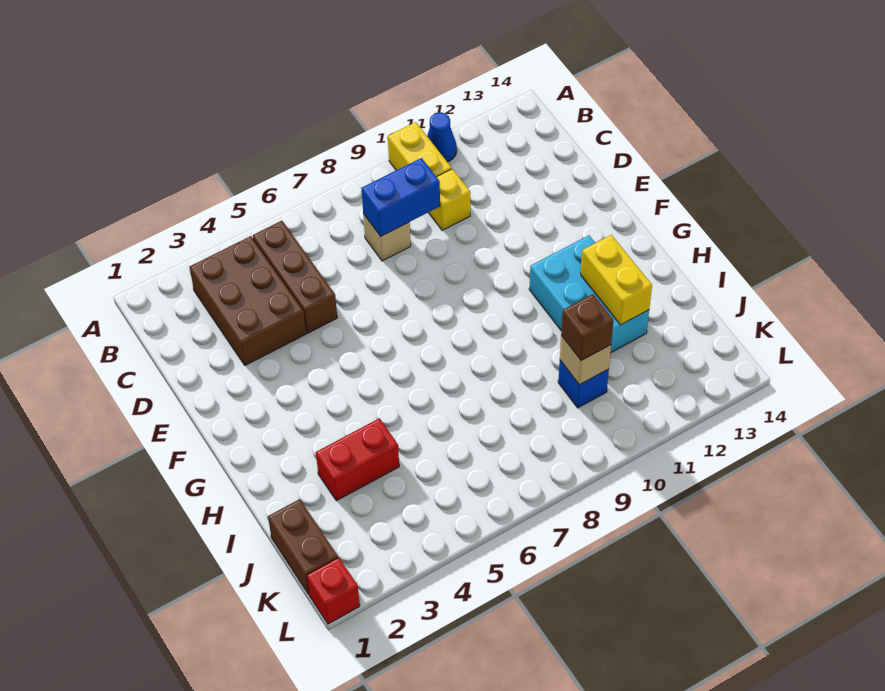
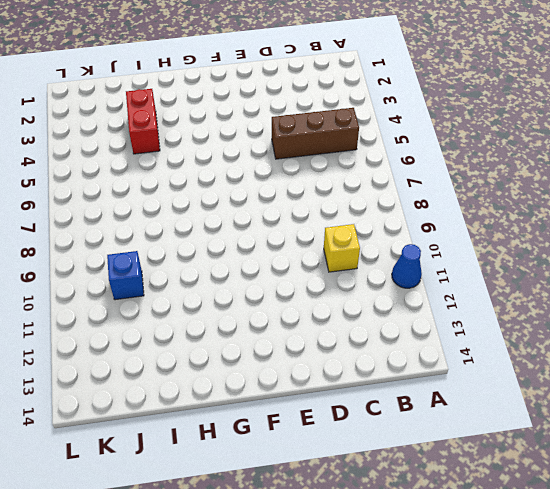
none -> yellow 1x2 brick [388,122,452,177]
none -> brown 2x3 brick [190,236,306,365]
none -> tan 1x1 brick [363,214,411,261]

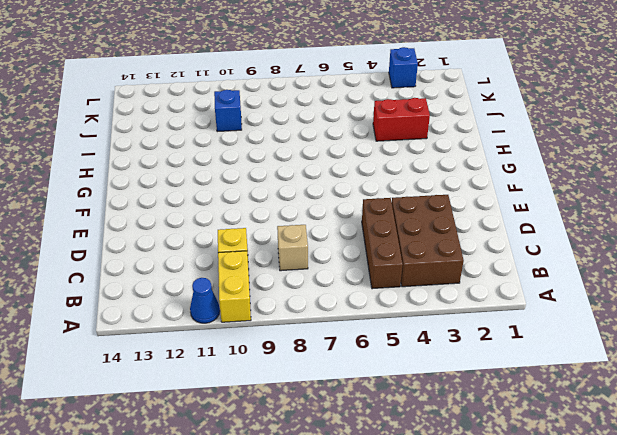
blue 1x1 brick [389,47,418,88] -> none
none -> cyan 2x3 brick [529,235,649,353]
none -> brown 1x2 brick [268,499,338,594]
none -> red 1x1 brick [307,557,360,624]

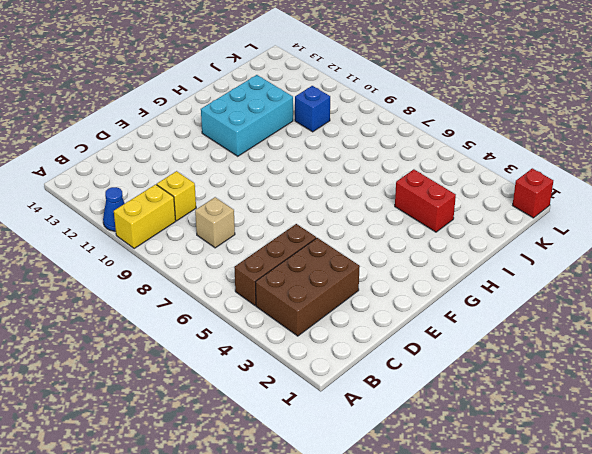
none -> brown 1x2 brick [268,499,338,594]
none -> blue 1x2 brick [361,158,440,236]
none -> yellow 1x2 brick [581,235,652,325]

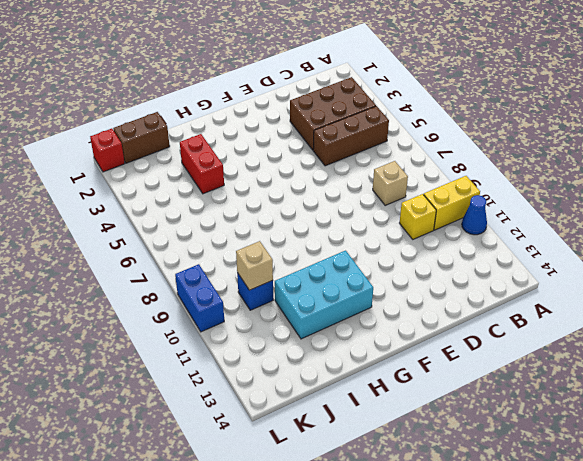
blue 1x2 brick [175,264,224,332] -> blue 1x2 brick moved to [361,158,440,236]
none -> yellow 1x2 brick [581,235,652,325]
none -> brown 1x1 brick [561,294,613,361]

